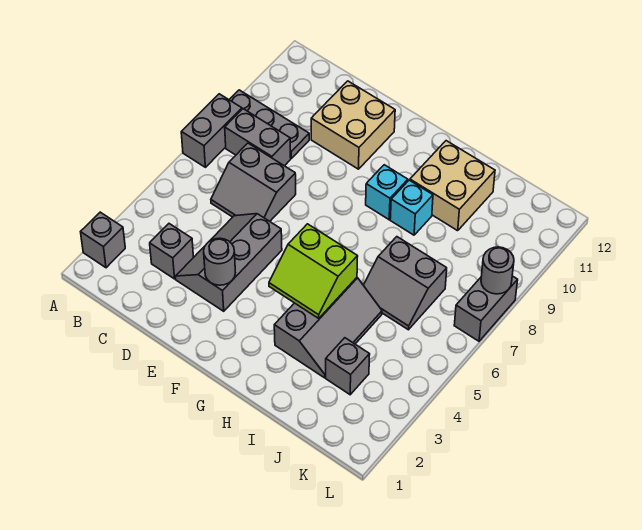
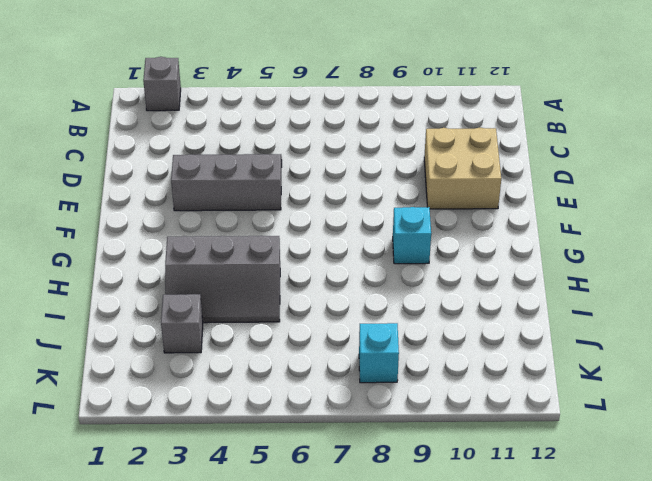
cyan 1x1 brick [359,323,399,383] -> cyan 1x1 brick moved to [390,180,433,235]
none -> grey 1x2 brick [181,94,242,167]
none -> grey 1x3 plate [229,90,309,158]
none -> grey 1x2 brick [225,109,291,166]

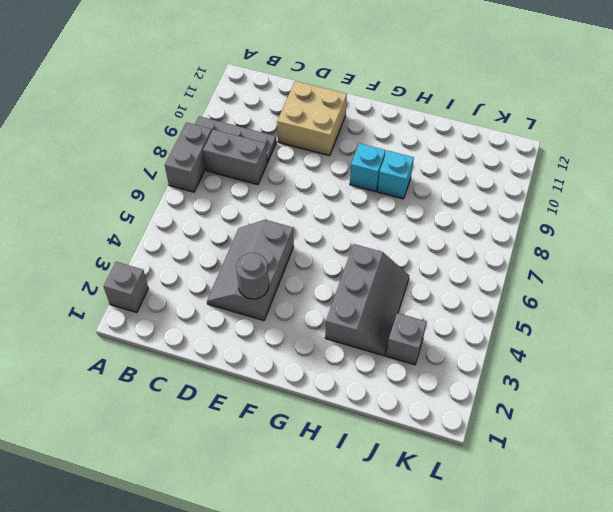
none -> grey 1x1 brick [150,224,194,279]
none -> grey 2x2 slope [211,143,296,221]
none -> tan 2x2 brick [410,141,495,231]

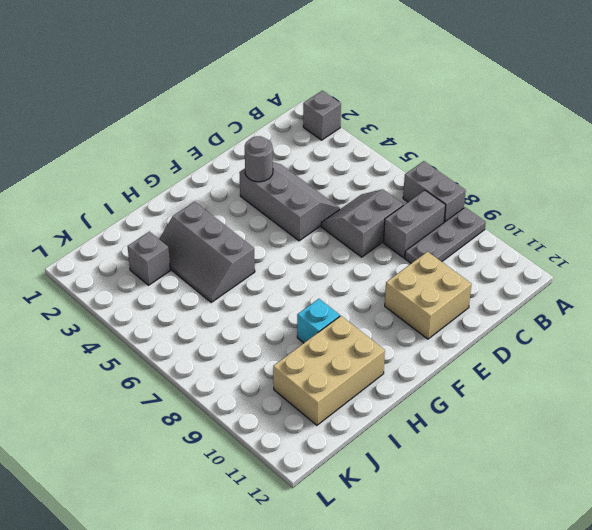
tan 2x3 brick [273,316,385,425] -> tan 2x2 brick [410,141,495,231]
none -> grey 1x1 brick [150,224,194,279]
none -> cyan 1x1 brick [366,165,408,220]
none -> grey 2x2 slope [363,237,447,330]

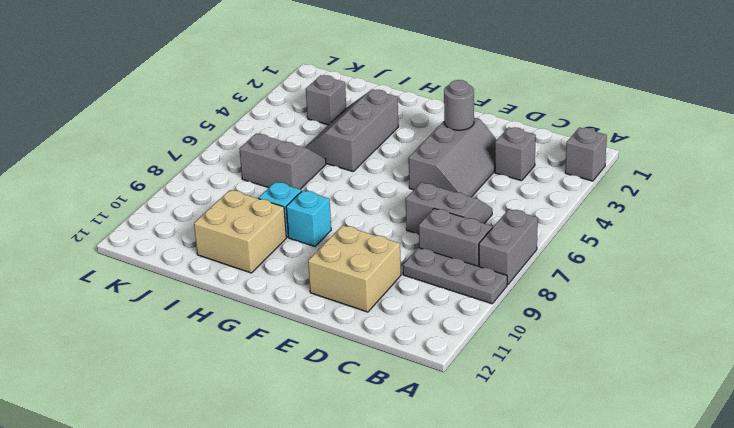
none -> grey 1x2 brick [454,276,518,341]
none -> lime 2x2 slope [269,224,358,318]
none -> grey 1x1 round brick [481,247,514,294]

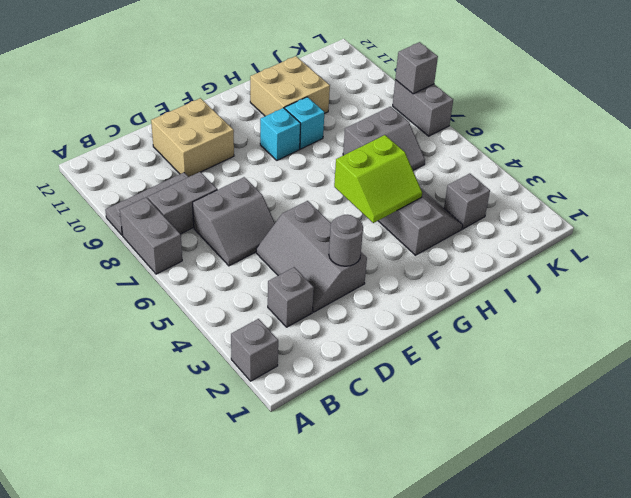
grey 1x1 brick [395,42,438,94] -> grey 1x1 round brick [481,247,514,294]

